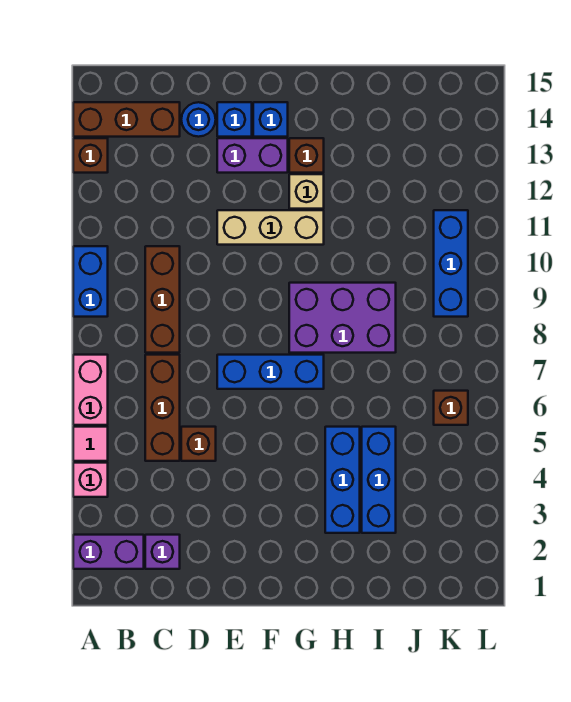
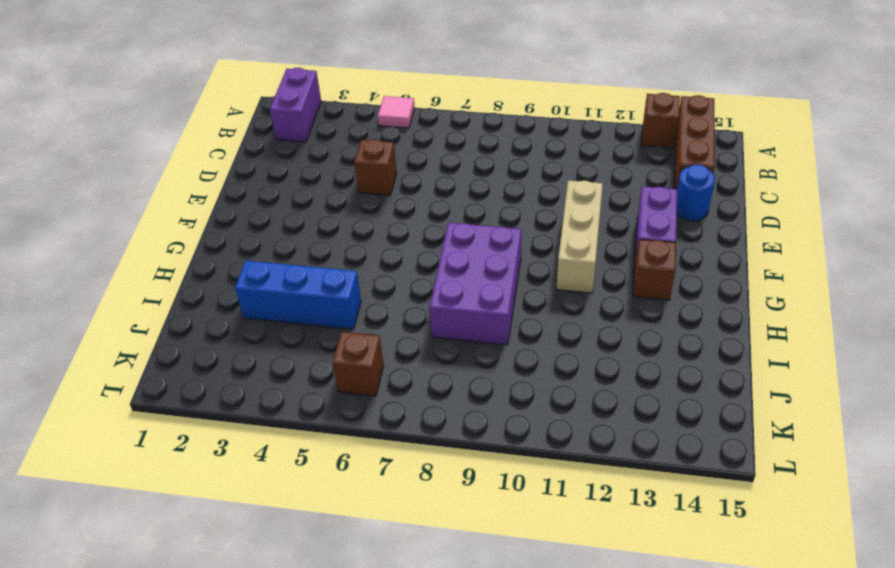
none -> pink 1x1 brick [73,463,108,497]
none -> pink 1x2 brick [73,355,108,425]
none -> blue 1x2 brick [73,246,108,317]

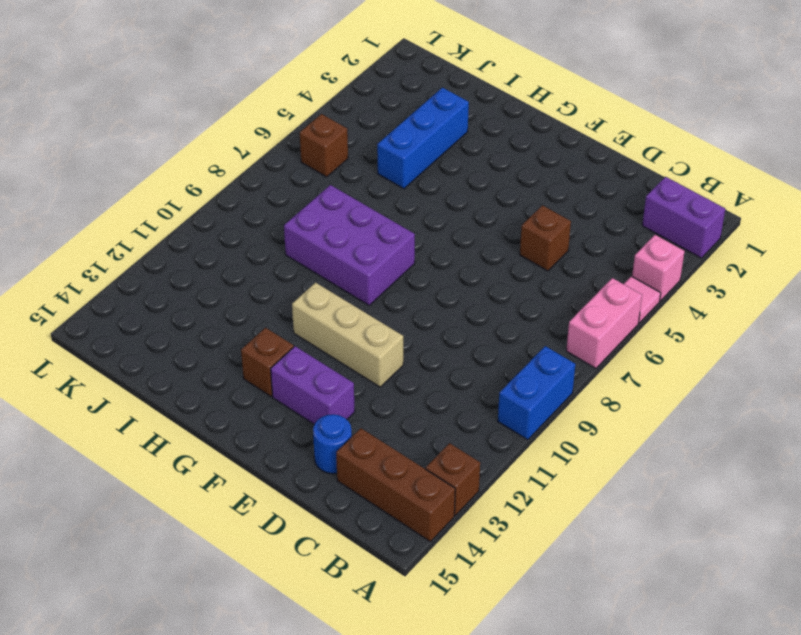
none -> purple 1x1 brick [145,535,180,569]
none -> brown 1x3 brick [145,355,180,461]
none -> brown 1x3 brick [145,246,180,353]

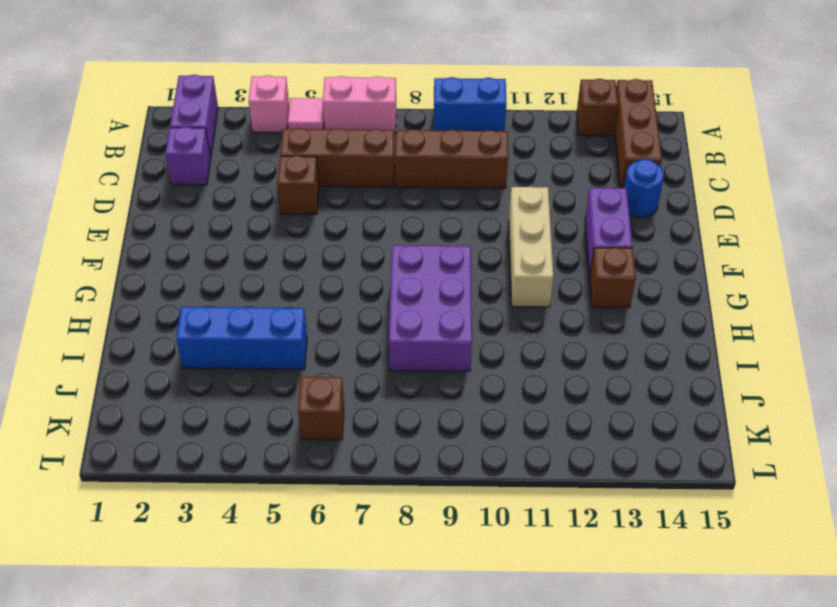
none -> blue 1x3 brick [217,355,324,389]
none -> blue 1x1 brick [217,102,252,137]
none -> blue 1x1 brick [253,102,288,137]

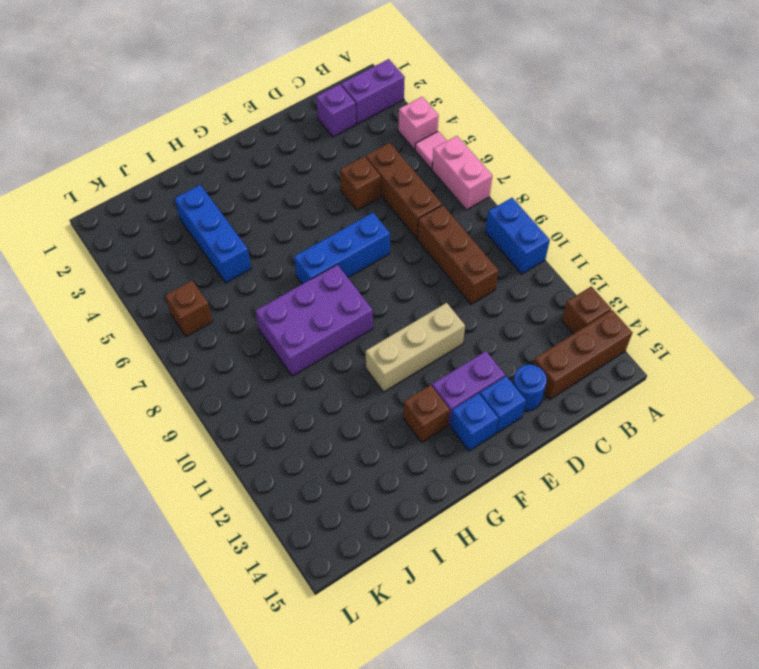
none -> tan 1x1 brick [289,174,324,209]
none -> blue 1x3 brick [325,427,360,533]
none -> blue 1x3 brick [434,210,468,317]

